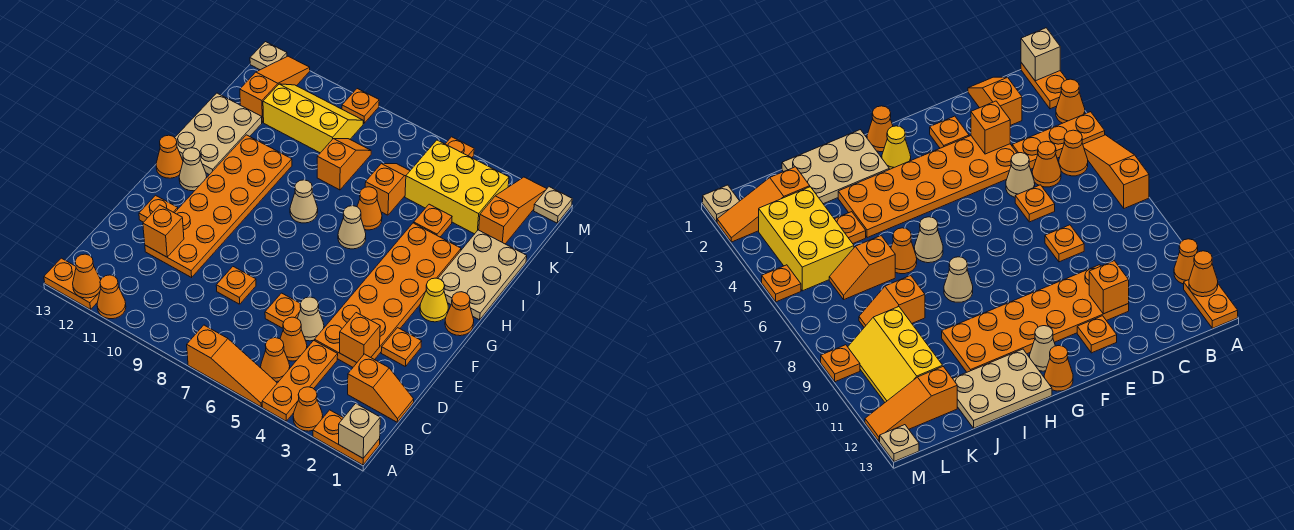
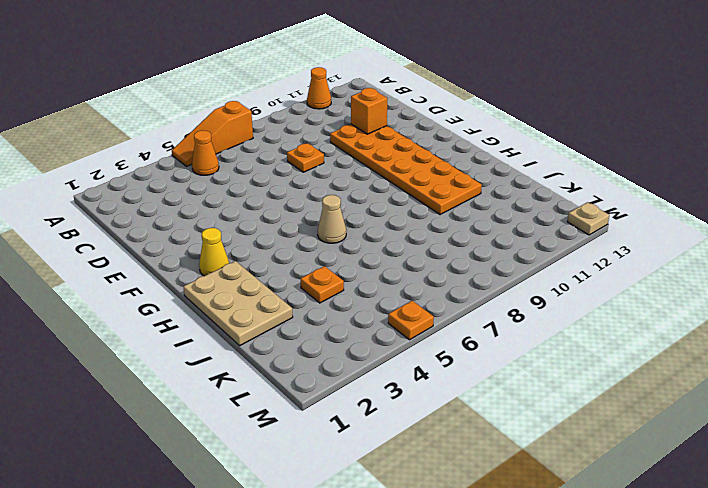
none -> orange 1x2 plate [313,410,380,465]
none -> orange 1x1 cone [293,387,323,431]
none -> orange 1x3 plate [262,340,338,421]
none -> orange 1x2 plate [44,258,100,309]

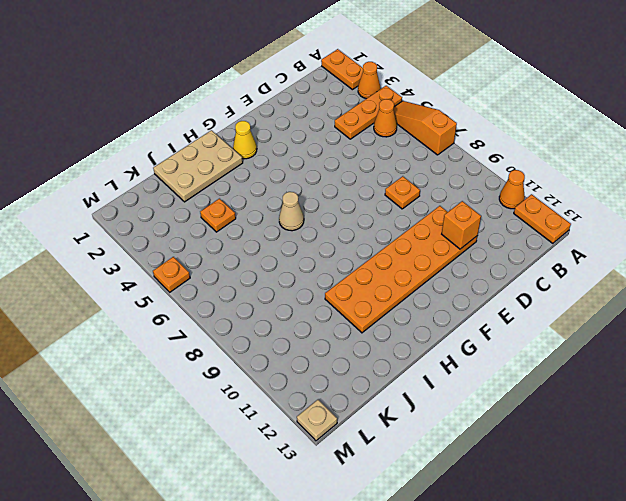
none -> orange 1x2 slope [348,354,414,422]
none -> orange 1x1 cone [280,317,307,361]
none -> orange 2x6 plate [314,223,461,367]
none -> tan 1x1 cone [297,297,324,341]

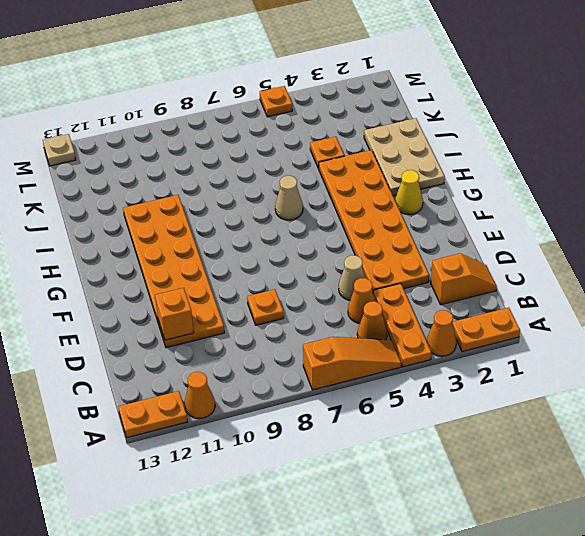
none -> orange 1x1 plate [265,293,301,328]
none -> orange 1x1 plate [381,328,422,366]
none -> orange 1x1 plate [139,195,178,222]
none -> orange 1x1 cone [445,292,474,336]

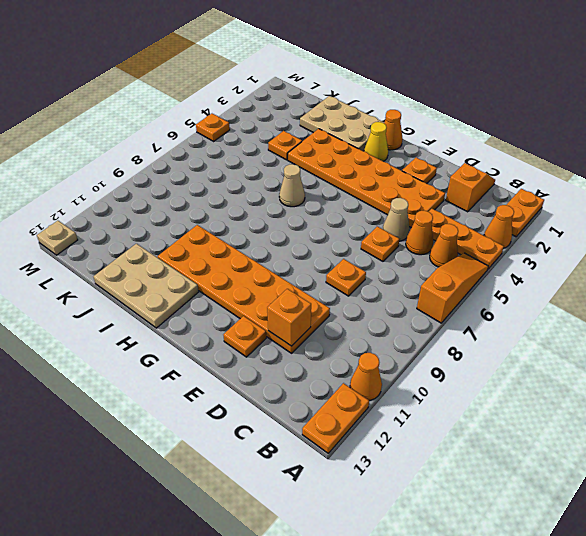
none -> tan 1x1 cone [179,148,207,191]
none -> orange 1x1 cone [156,135,183,178]
none -> tan 1x1 cone [290,180,318,223]
none -> orange 1x1 cone [357,187,382,230]

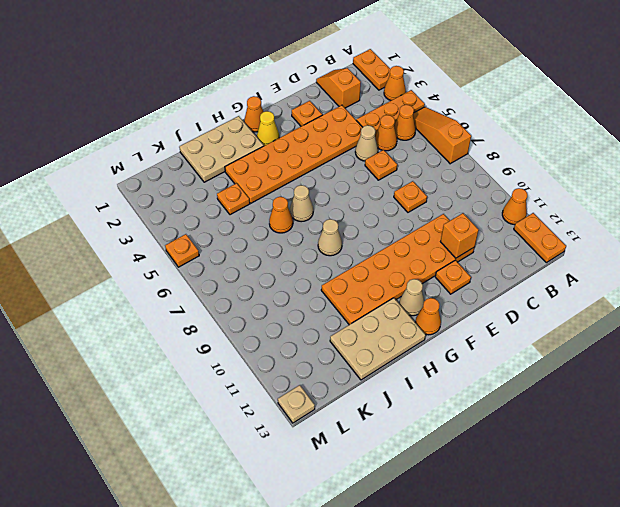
none -> orange 1x2 slope [365,164,410,215]
none -> orange 1x2 slope [317,139,371,190]
none -> orange 1x3 slope [479,177,546,244]
none -> yellow 2x3 brick [405,140,509,234]

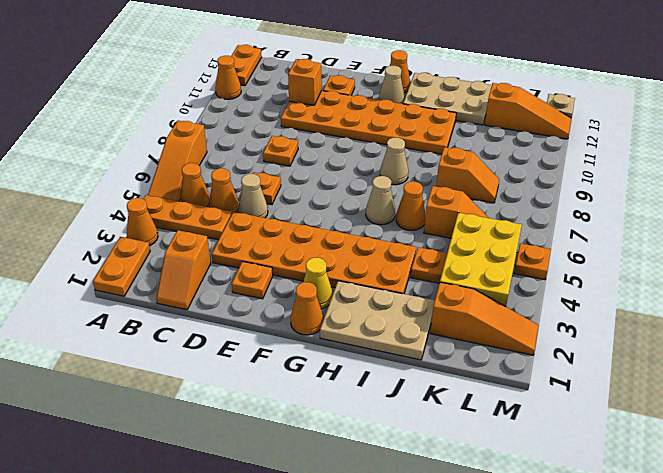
none -> yellow 2x3 slope [263,84,363,153]
none -> tan 1x1 plate [534,187,572,223]
none -> orange 1x1 plate [342,89,379,123]
none -> tan 1x1 brick [339,403,380,458]

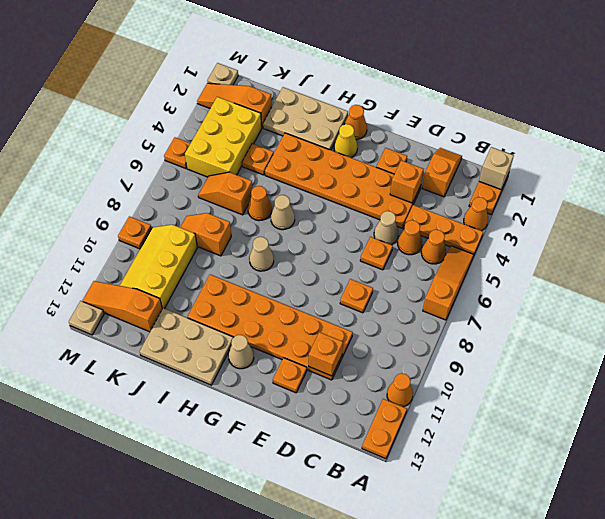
none -> orange 1x1 cone [156,135,183,178]
none -> orange 1x1 cone [73,254,101,298]

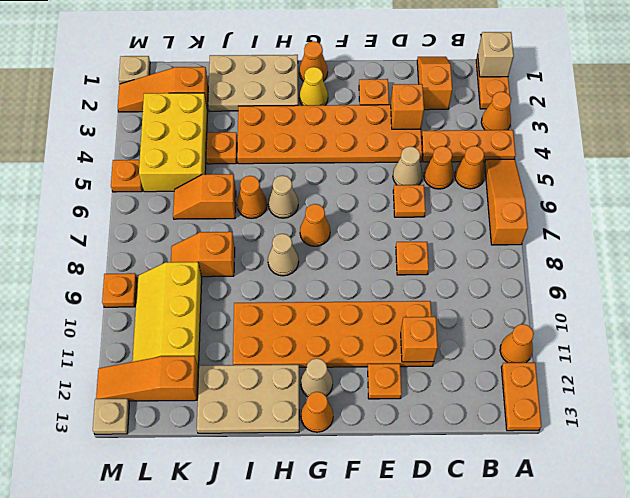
orange 1x1 cone [300,204,330,246] -> orange 1x1 cone moved to [73,254,101,298]

